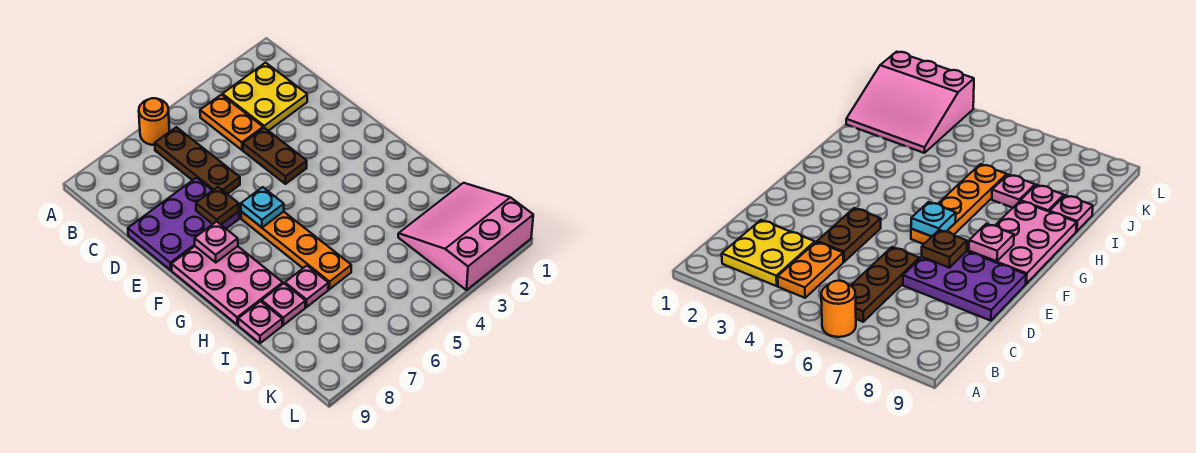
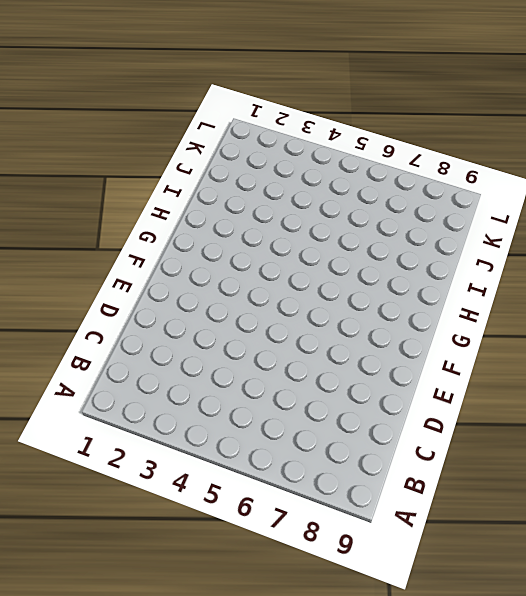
none -> orange 1x1 round brick [139,98,169,145]
none -> yellow 2x2 plate [222,63,307,131]
none -> orange 1x2 plate [200,95,263,150]

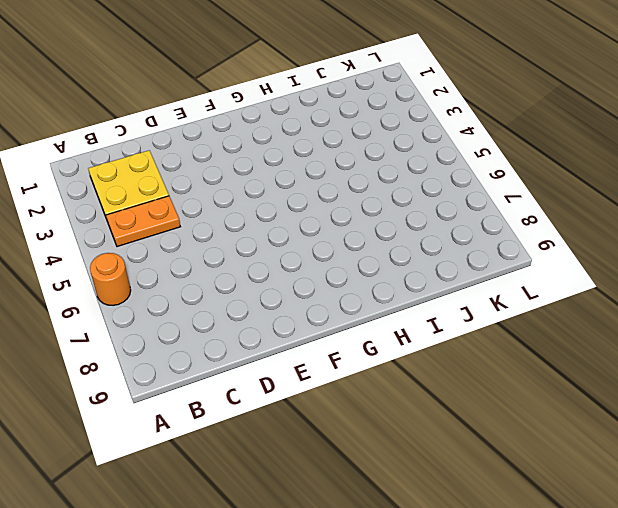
none -> brown 1x3 plate [155,127,240,194]
none -> brown 1x2 plate [243,128,307,184]
none -> purple 2x3 plate [128,178,239,270]

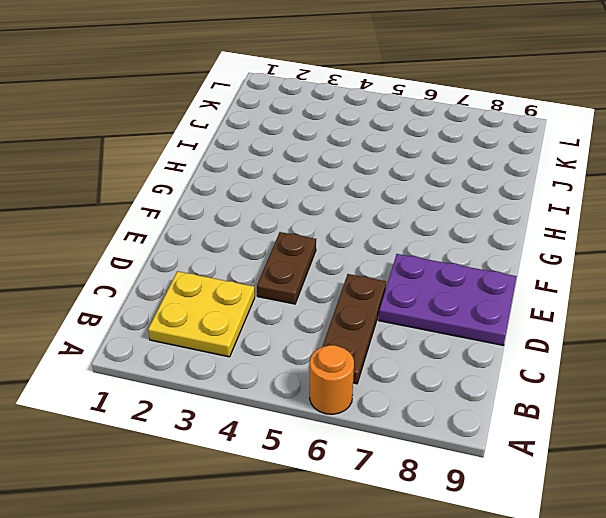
none -> orange 1x2 plate [200,95,263,150]
none -> orange 1x4 plate [241,212,351,289]
none -> pink 2x3 plate [171,246,283,325]

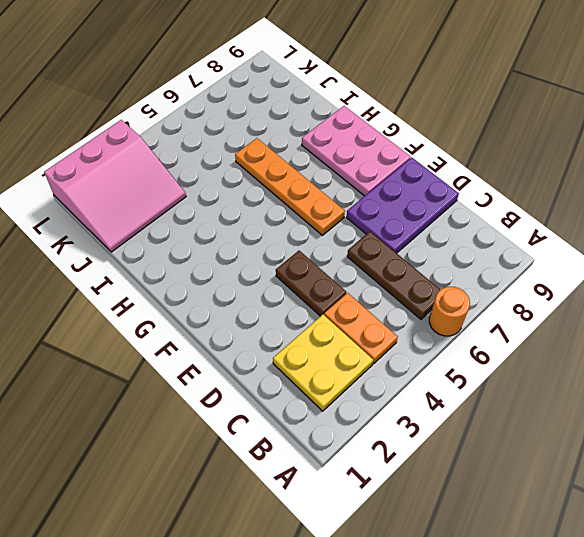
none -> pink 1x1 plate [285,266,329,307]
none -> pink 1x1 plate [262,283,305,325]
none -> pink 1x1 plate [238,301,282,343]

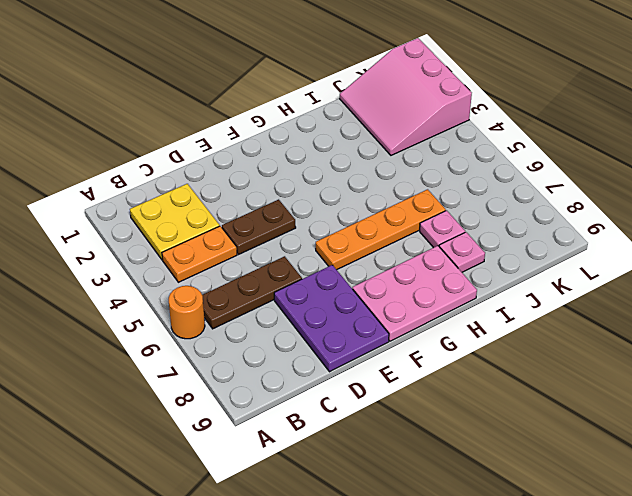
none -> pink 1x1 plate [238,301,282,343]
none -> brown 1x1 plate [196,187,239,224]
none -> cyan 1x1 plate [241,187,284,228]

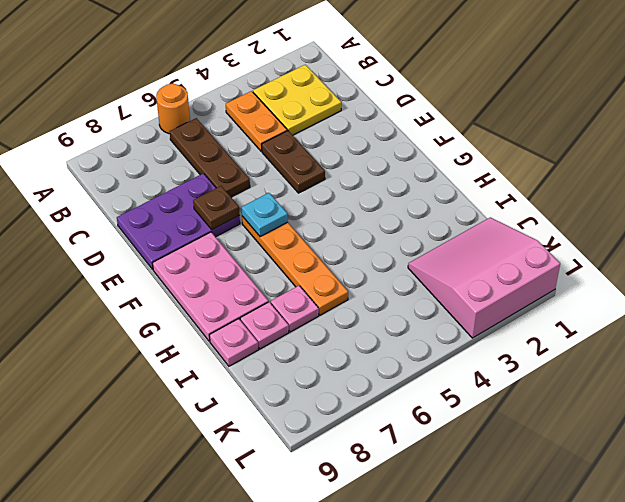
none -> pink 1x1 plate [194,221,238,262]

